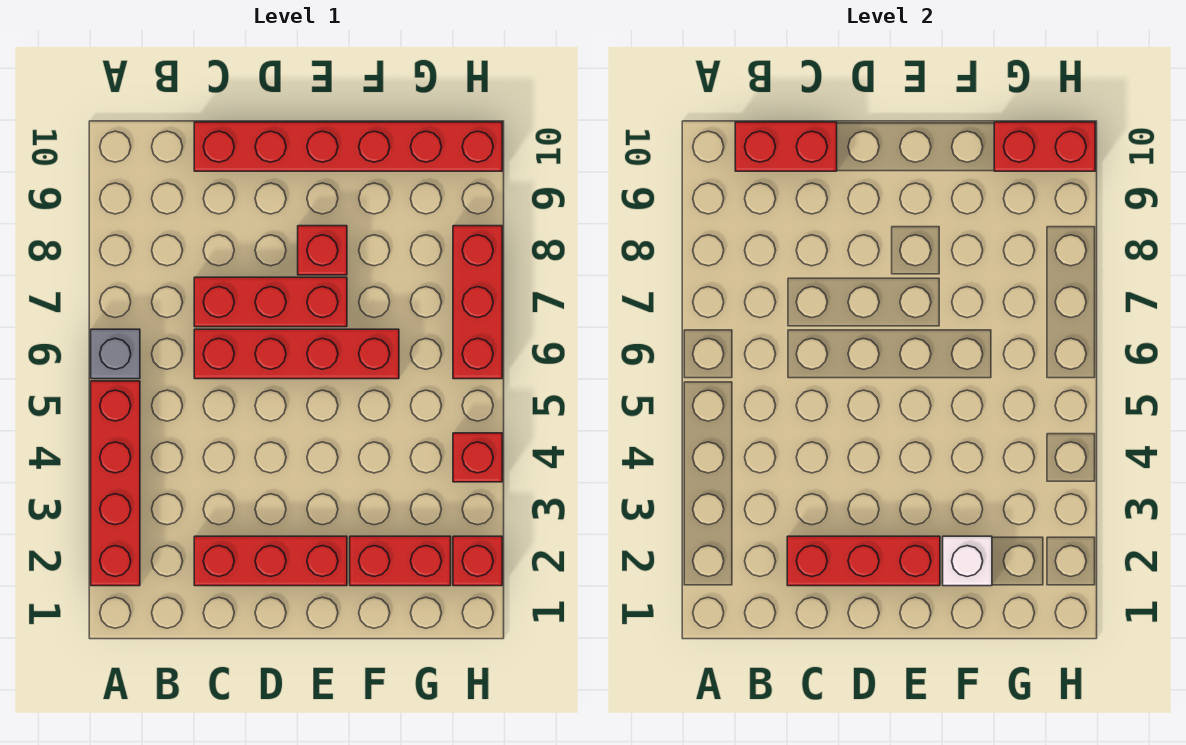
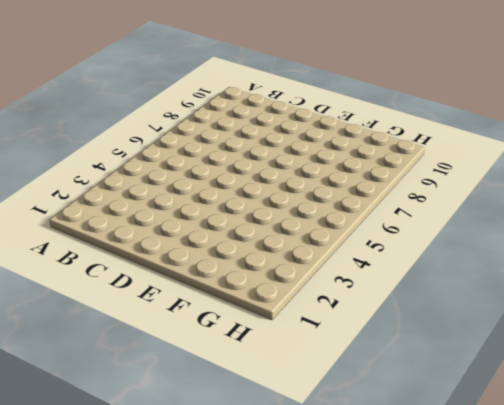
none -> red 1x4 brick [91,381,140,586]
none -> grey 1x1 brick [91,329,140,379]
none -> red 1x3 brick [194,536,347,586]

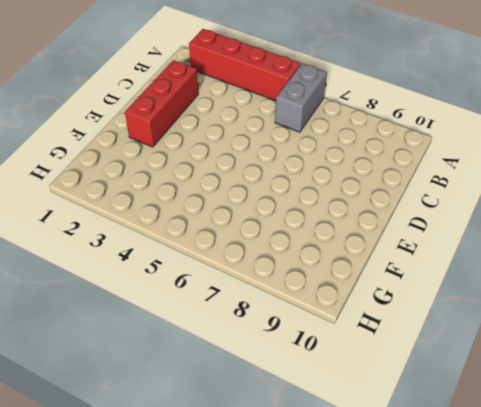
grey 1x2 brick [275,64,327,132] -> grey 1x1 brick [91,329,140,379]
none -> red 1x4 brick [194,329,399,379]
none -> red 1x3 brick [194,277,347,327]
none -> red 1x6 brick [194,122,502,171]

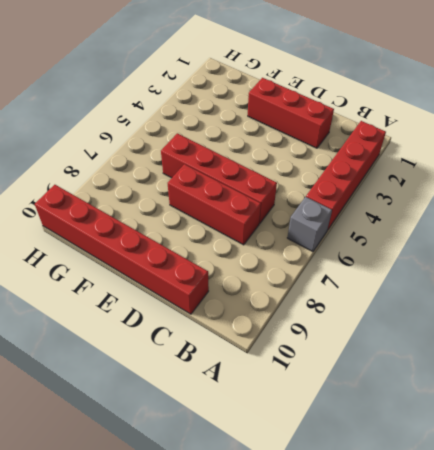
none -> red 1x1 brick [298,226,347,275]
none -> red 1x2 brick [350,536,451,586]
none -> red 1x1 brick [453,536,502,586]

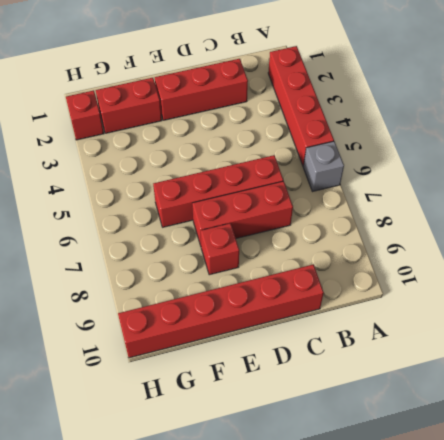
none -> red 1x1 brick [453,433,502,482]
none -> red 1x3 brick [453,226,502,379]
none -> red 1x2 brick [735,122,837,171]

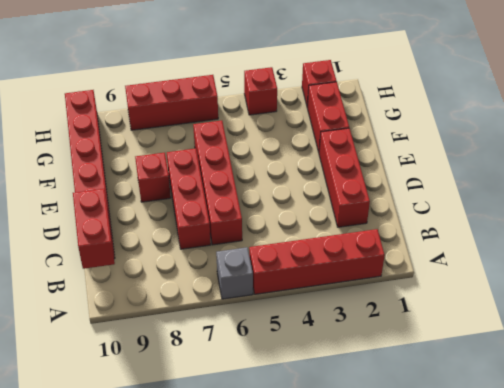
none -> red 1x3 brick [787,536,940,586]
none -> white 1x1 brick [943,536,992,586]
none -> red 1x2 brick [994,122,1095,171]

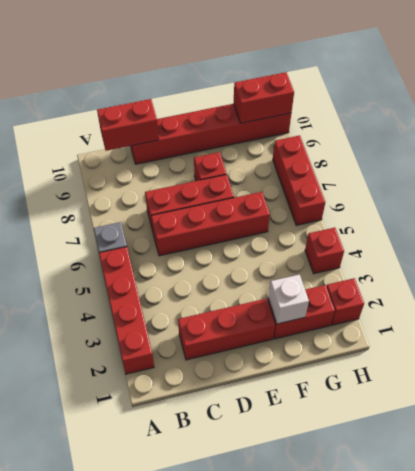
none -> red 1x3 brick [787,536,940,586]

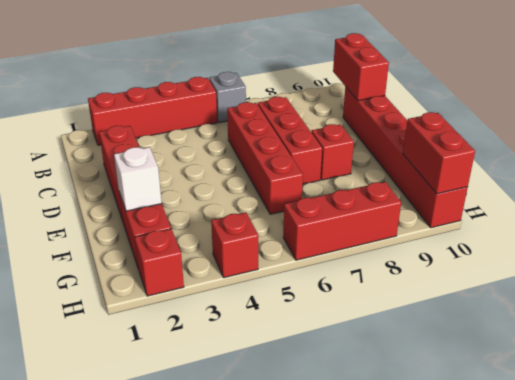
none -> red 1x3 brick [787,536,940,586]

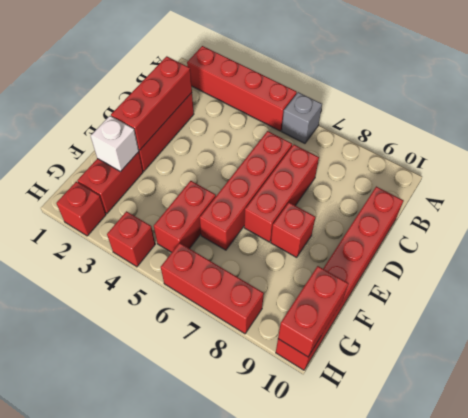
red 1x2 brick [154,181,216,252] -> red 1x2 brick moved to [735,122,837,171]

